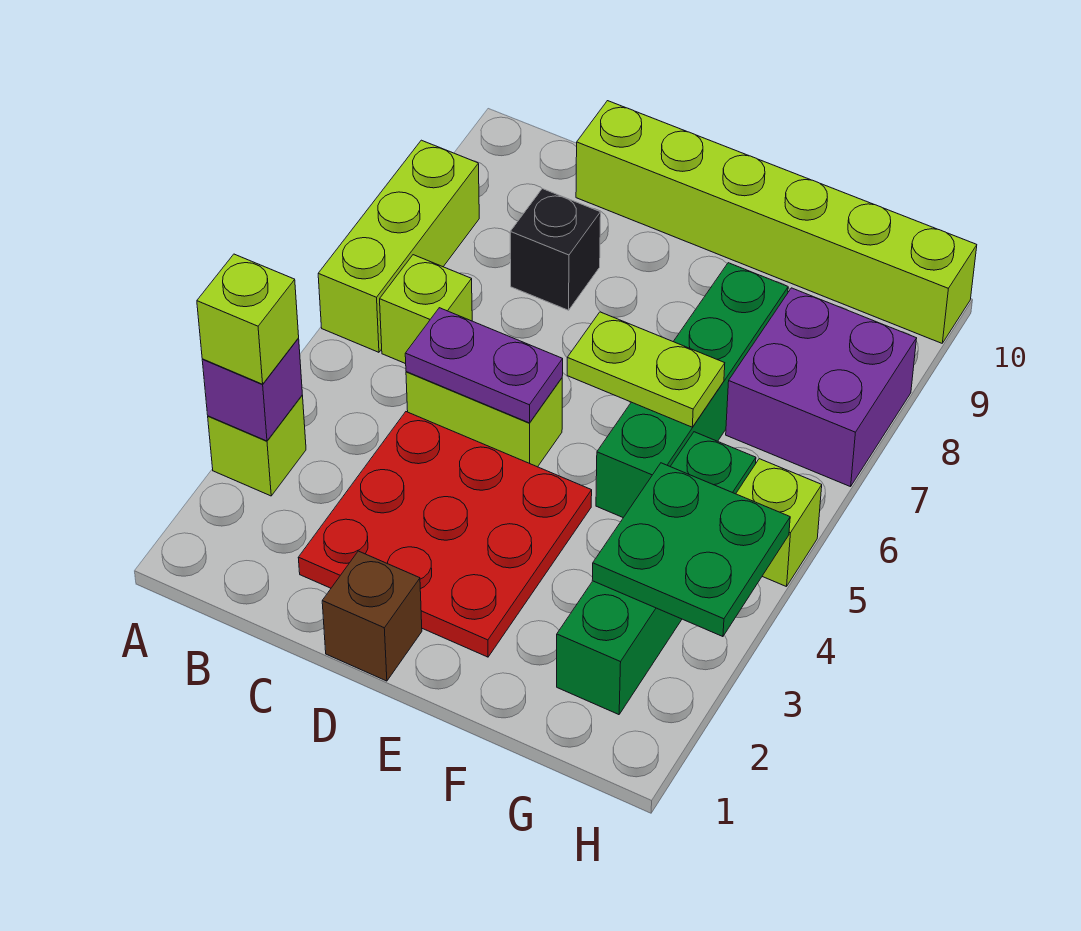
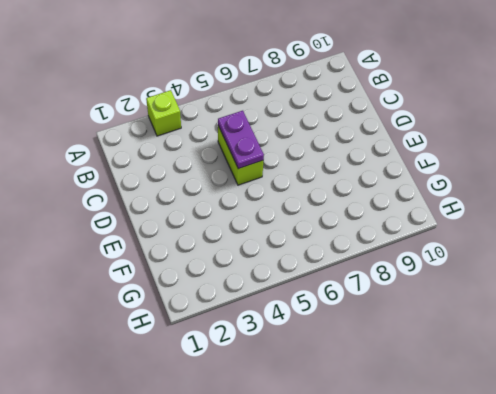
none -> lime 1x3 brick [318,140,479,352]
none -> lime 1x1 brick [380,255,472,364]
none -> red 3x3 plate [298,412,592,657]

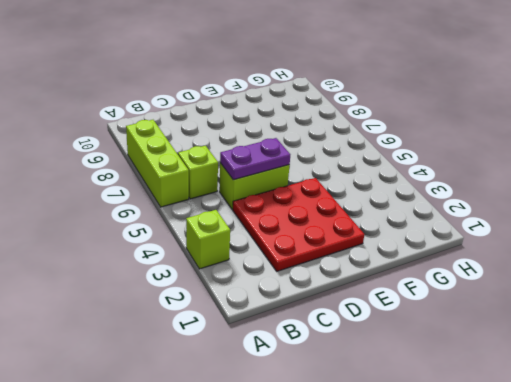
none -> black 1x1 brick [510,189,601,310]
none -> lime 1x6 brick [576,101,977,343]
none -> brown 1x1 brick [322,551,422,681]

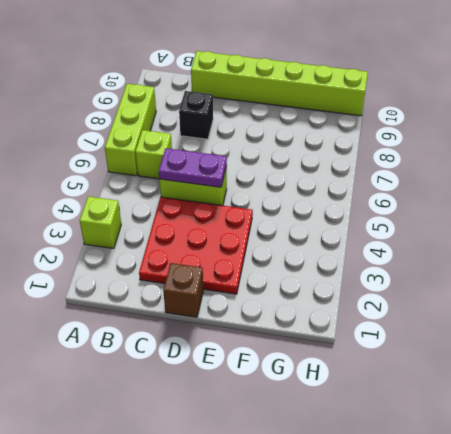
none -> green 1x4 brick [596,263,788,518]
none -> green 1x4 brick [557,432,756,715]
none -> purple 2x2 brick [726,288,917,487]

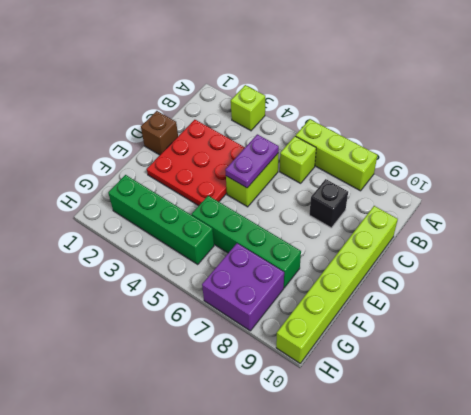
none -> lime 1x1 brick [736,459,822,587]
none -> purple 1x1 brick [202,338,302,441]
none -> lime 1x2 plate [567,312,725,427]

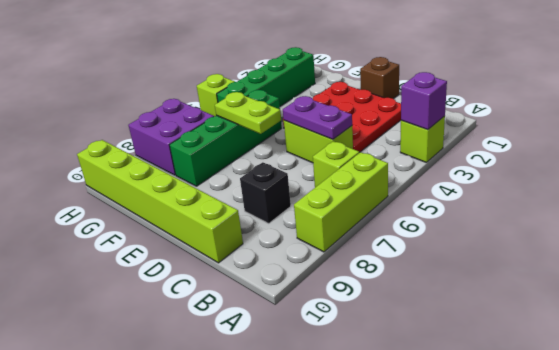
none -> green 2x2 plate [592,463,790,637]
none -> lime 1x1 brick [197,254,299,384]

